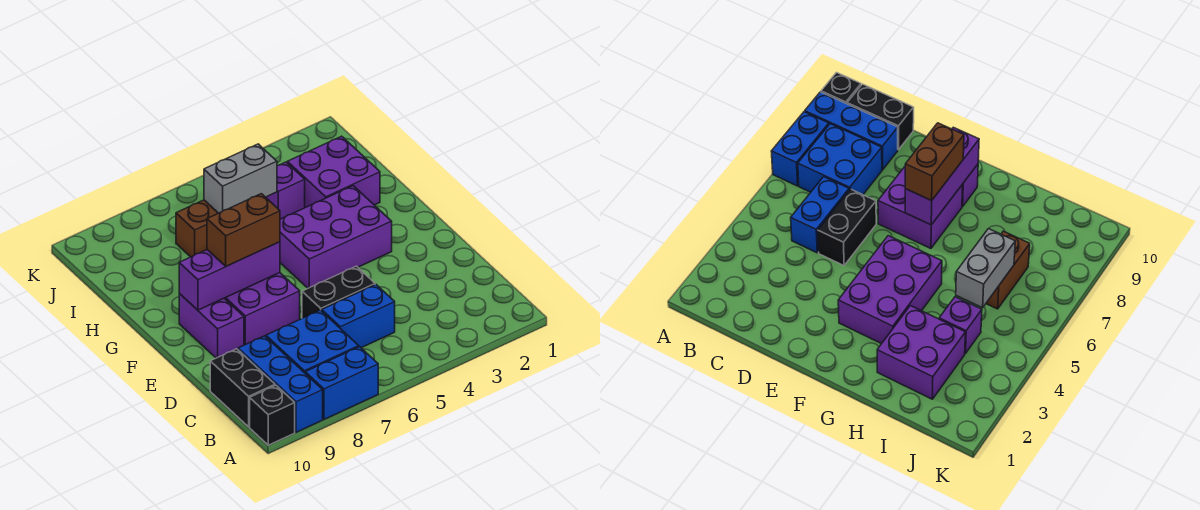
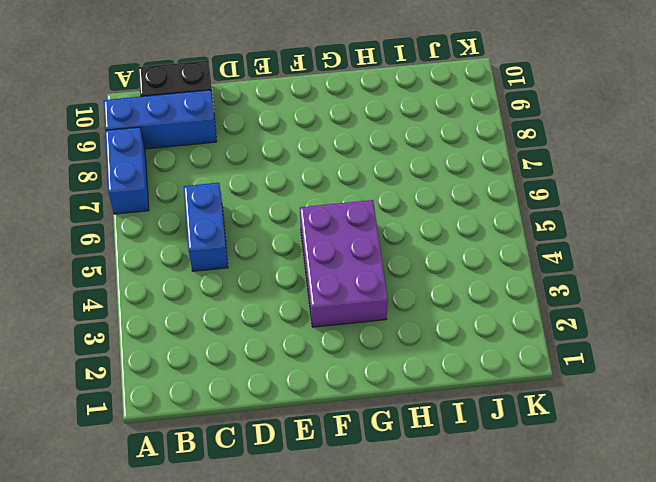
none -> black 1x1 brick [250,385,295,445]
none -> blue 2x2 brick [266,310,359,373]
none -> black 1x2 brick [302,266,375,318]

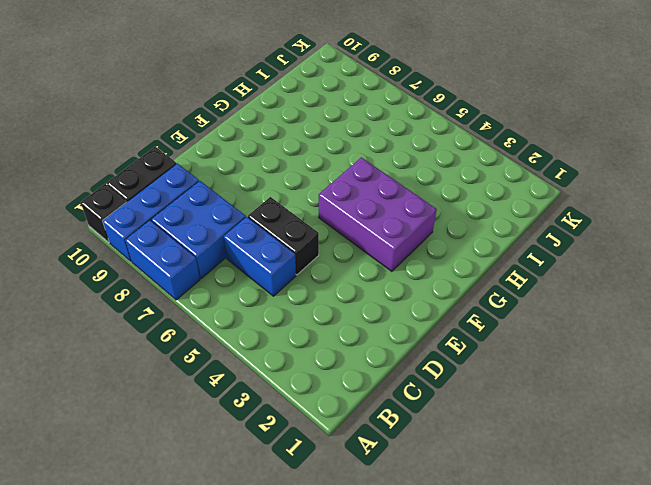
none -> purple 2x2 brick [225,273,300,345]
none -> purple 1x2 brick [179,294,244,358]
none -> purple 2x2 brick [287,136,380,208]

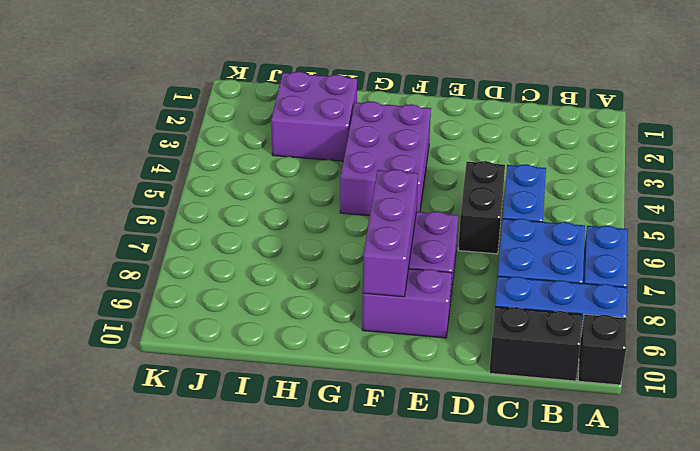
none -> purple 1x1 brick [266,162,305,219]
none -> brown 1x2 brick [176,200,218,257]
none -> grey 1x2 brick [204,144,277,213]

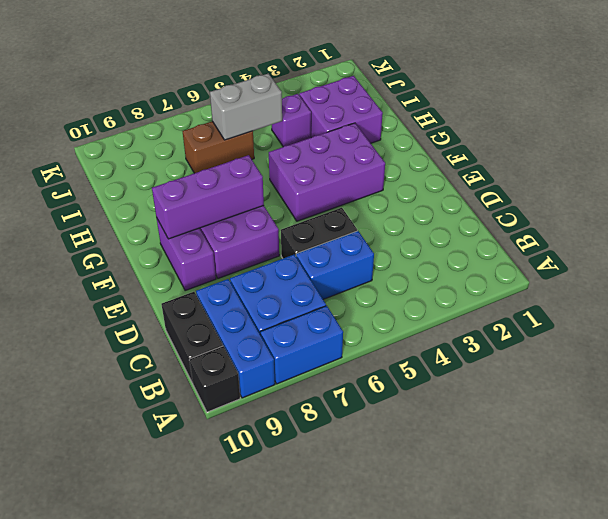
none -> brown 1x2 brick [207,194,280,266]

